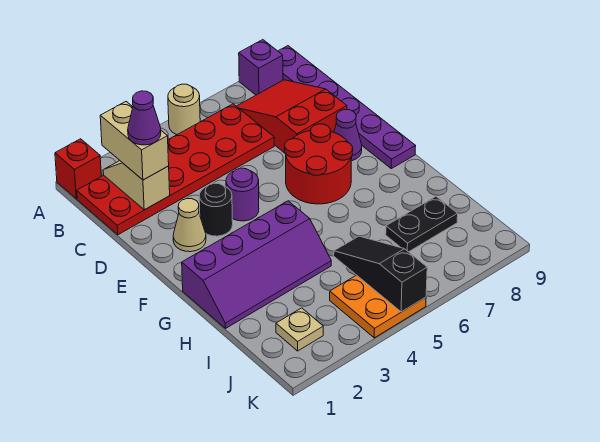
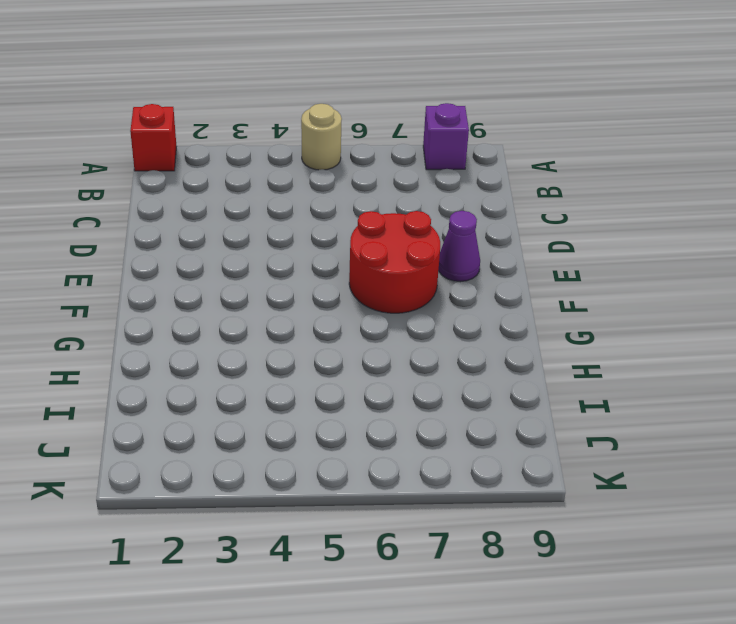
none -> purple 1x6 plate [278,46,416,169]
none -> red 2x6 plate [77,104,274,235]
none -> red 2x3 slope [237,80,347,154]

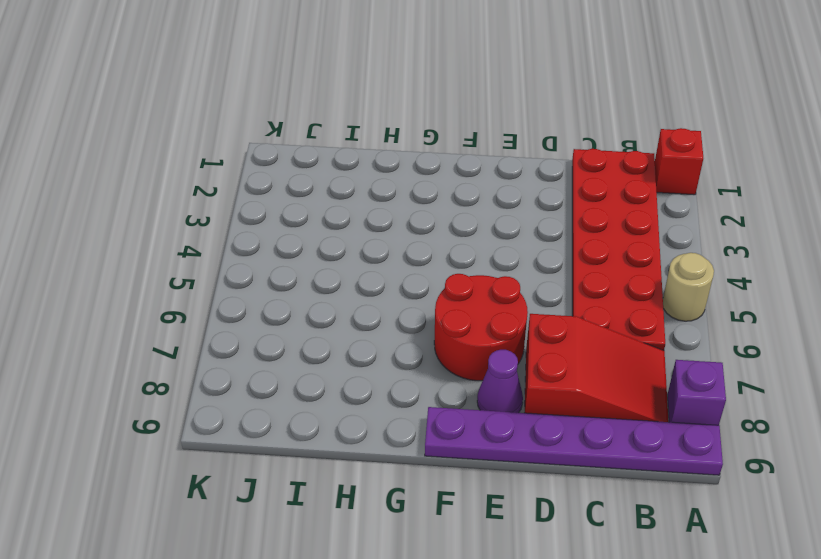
none -> tan 1x1 cone [173,199,206,252]
none -> black 1x1 round brick [199,183,233,236]
none -> purple 1x1 round brick [226,168,259,221]

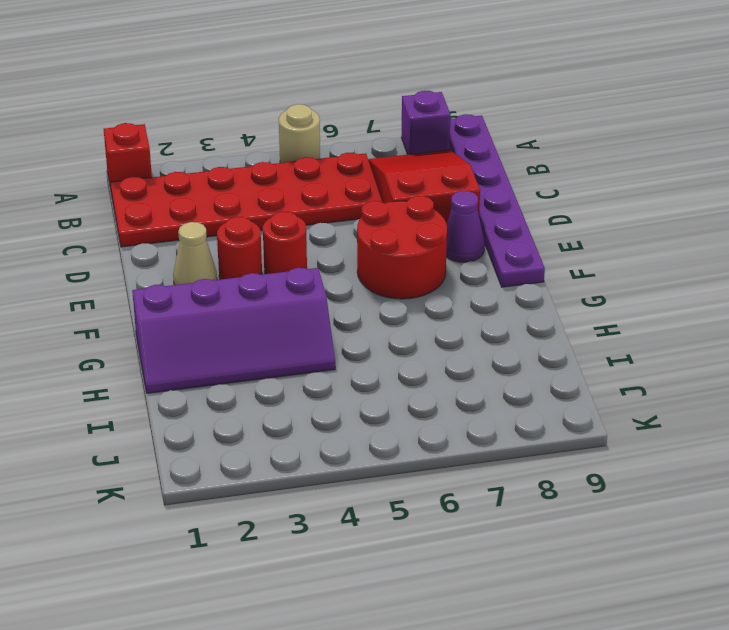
red 1x1 round brick [217,217,262,280] -> black 1x1 round brick [199,183,233,236]
red 1x1 round brick [263,211,307,274] -> purple 1x1 round brick [226,168,259,221]
none -> black 1x2 plate [386,197,458,252]
none -> tan 1x1 plate [276,308,323,351]
none -> orange 2x2 plate [330,275,426,338]

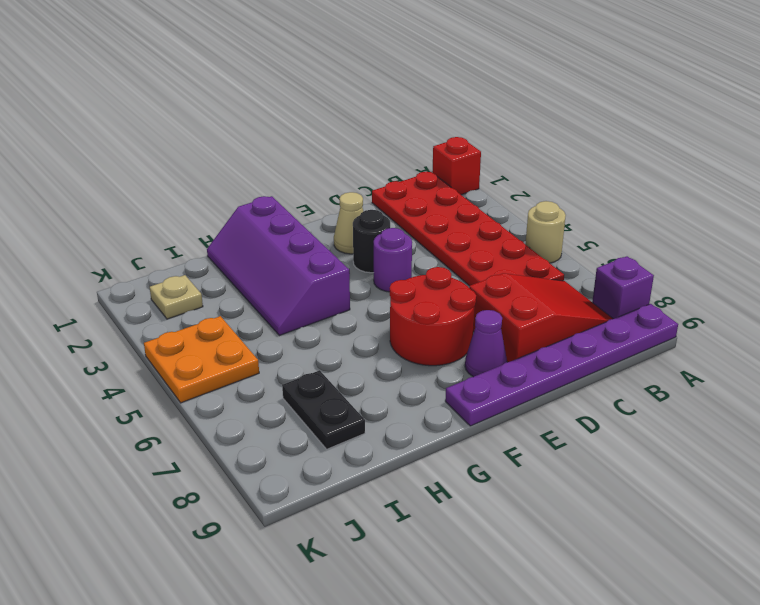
none -> tan 1x2 slope [103,161,170,210]
none -> black 1x3 slope [334,236,427,312]
none -> tan 1x2 brick [100,102,169,180]

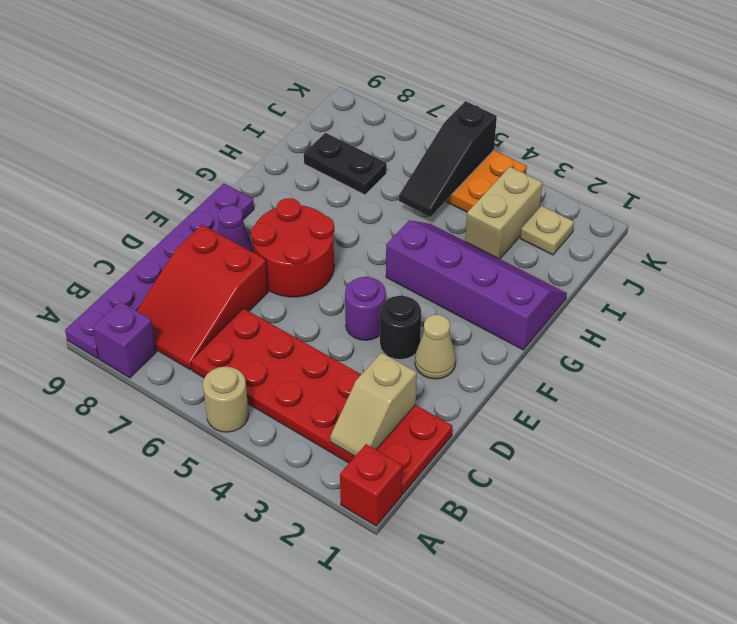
tan 1x2 brick [465,167,542,259] -> tan 1x2 brick moved to [100,102,169,180]
none -> purple 1x1 cone [128,91,161,145]

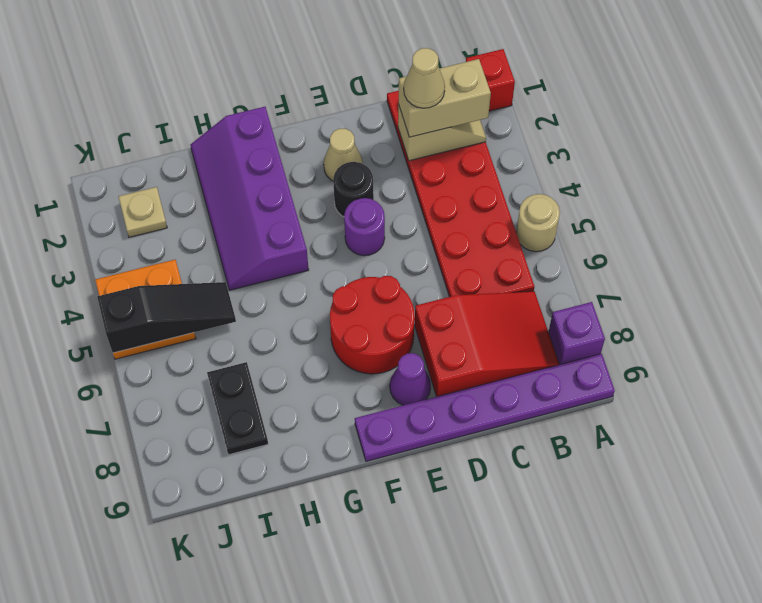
tan 1x1 cone [404,48,445,108] -> purple 1x1 cone [128,91,161,145]

